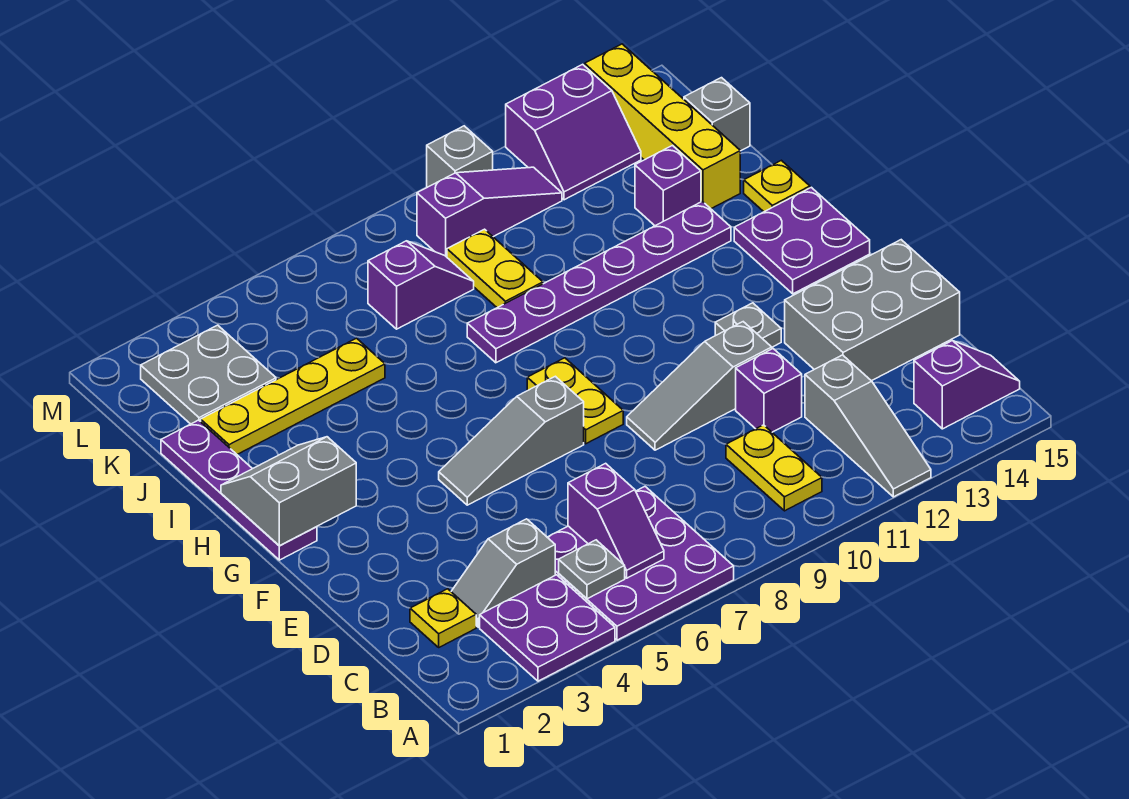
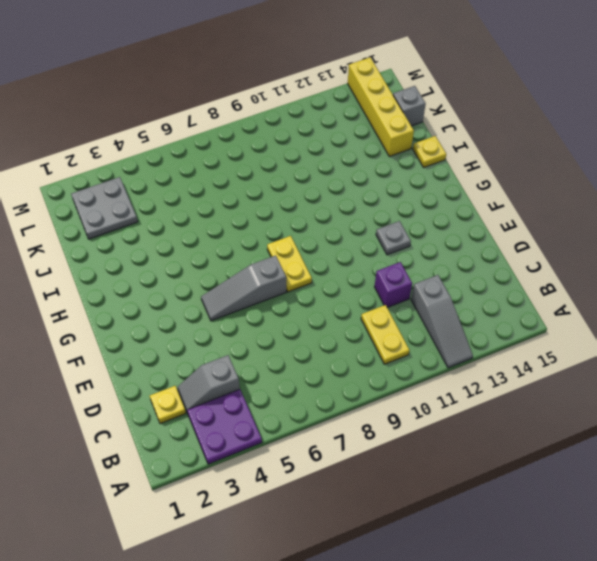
none -> purple 3x3 plate [547,487,734,640]
none -> purple 1x2 slope [914,341,1020,429]
none -> grey 2x3 brick [785,240,960,381]
none -> grey 1x3 slope [627,322,772,450]

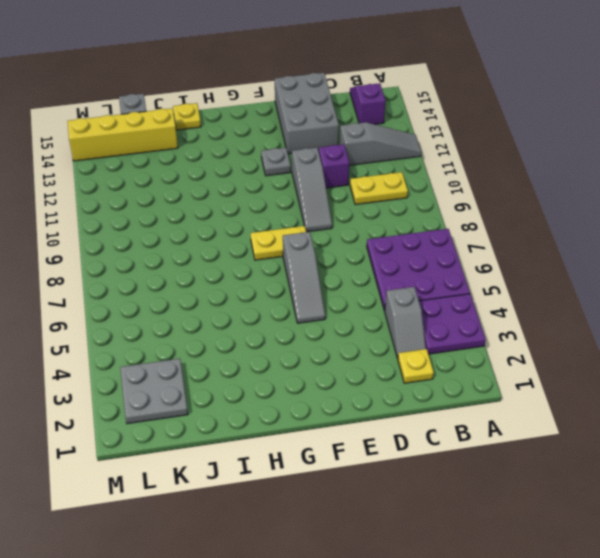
none -> purple 1x4 plate [161,420,317,560]
none -> purple 2x2 plate [734,187,870,294]
none -> purple 1x6 plate [467,201,731,363]
none -> yellow 1x4 plate [201,338,385,454]

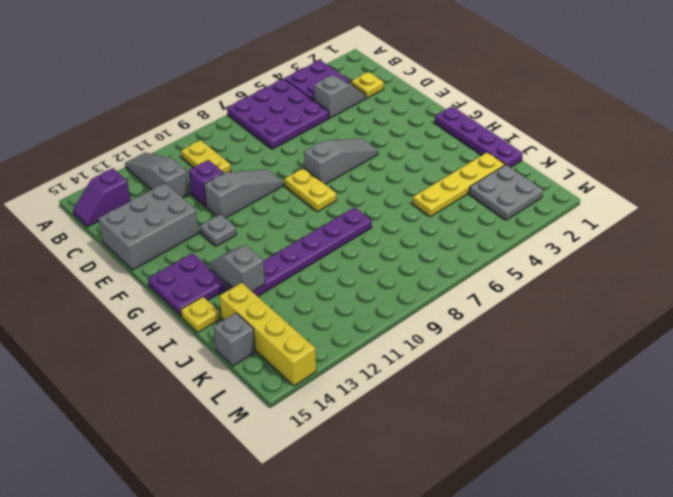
grey 1x2 slope [210,245,265,292] -> none
none -> yellow 1x2 plate [447,229,543,308]
none -> purple 1x1 brick [635,146,701,226]
none -> purple 1x2 slope [368,241,474,329]
none -> purple 1x3 slope [417,167,562,257]

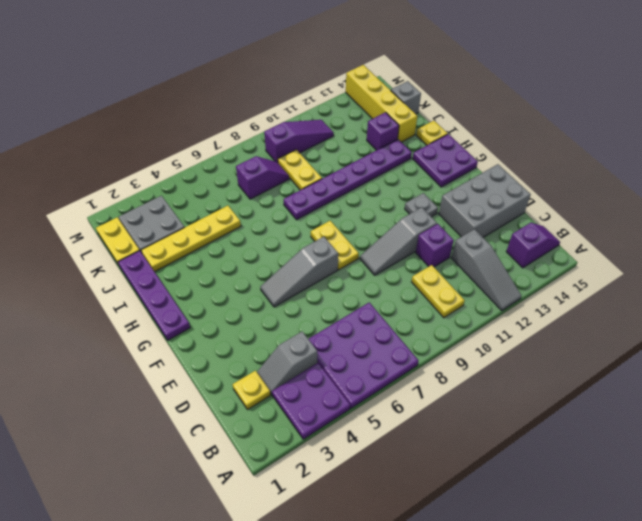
yellow 1x2 plate [96,217,140,265] -> none
none -> purple 2x2 slope [506,64,641,200]
none -> grey 1x1 brick [427,126,493,187]
none -> grey 1x1 plate [559,540,625,599]
none -> purple 1x2 slope [568,463,664,578]

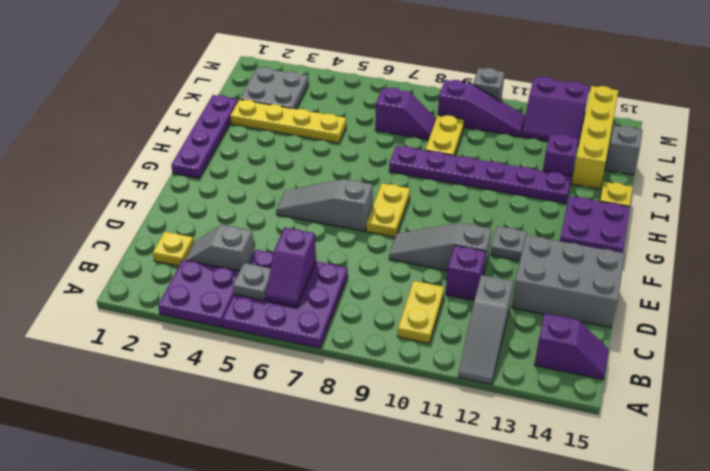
none -> grey 2x2 slope [221,437,356,546]

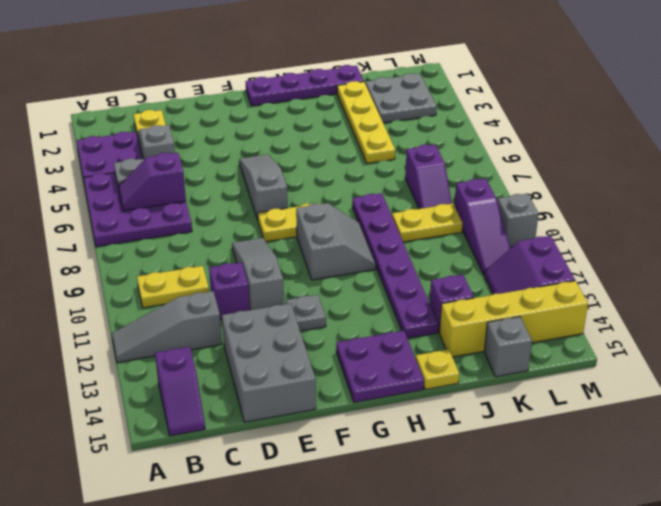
grey 2x2 slope [296,203,376,280] -> grey 2x2 slope moved to [221,437,356,546]

